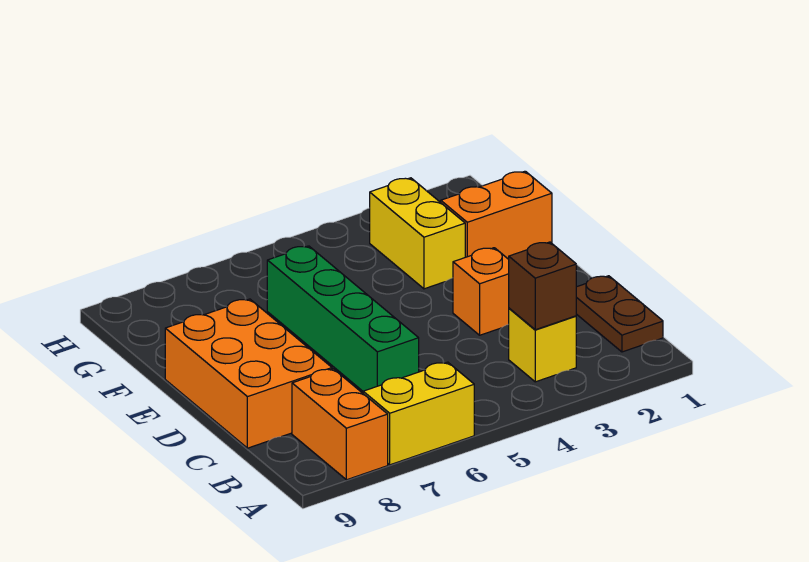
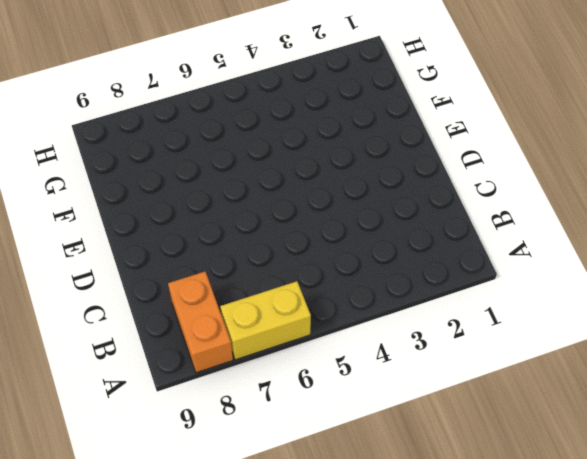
none -> brown 1x2 plate [576,276,663,352]
none -> yellow 1x1 brick [509,308,576,382]

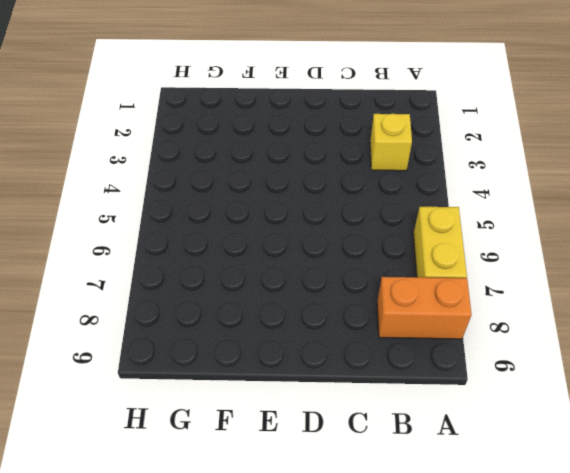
none -> brown 1x2 plate [576,276,663,352]
none -> green 1x4 brick [267,246,419,391]

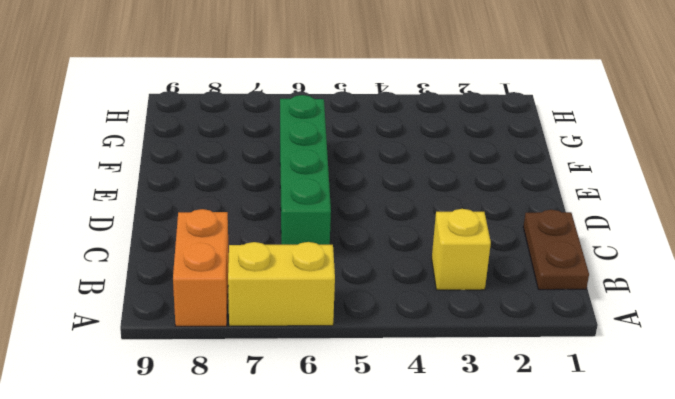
none -> orange 2x3 brick [165,299,332,448]
none -> orange 1x1 brick [453,248,509,335]

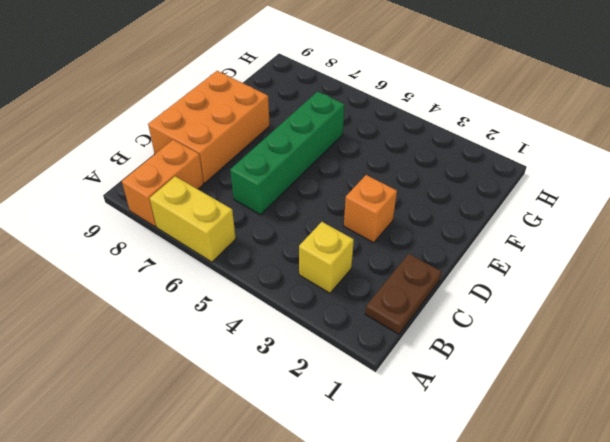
none -> orange 1x2 brick [441,171,552,259]
none -> yellow 1x2 brick [370,178,465,289]

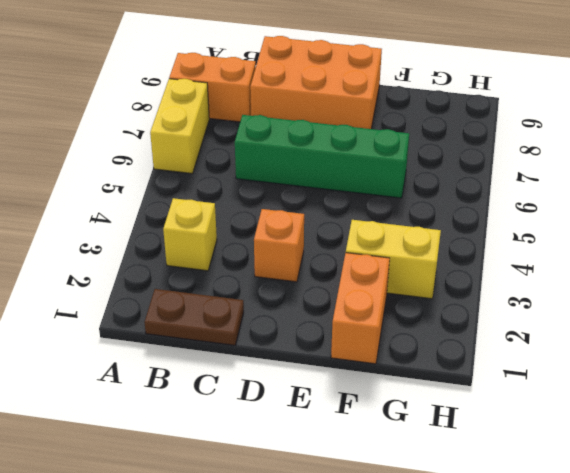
none -> brown 1x1 brick [509,242,576,330]

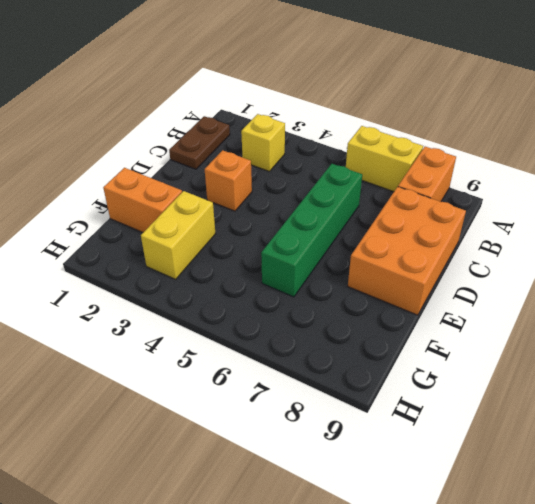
none -> brown 1x1 brick [509,242,576,330]

